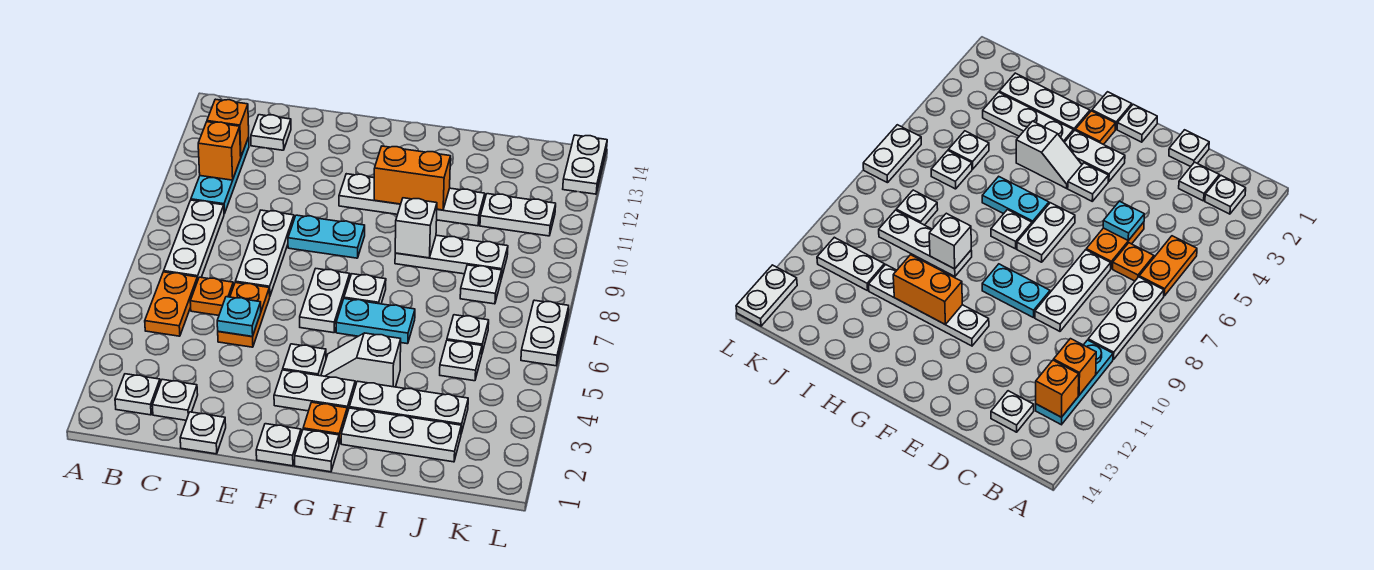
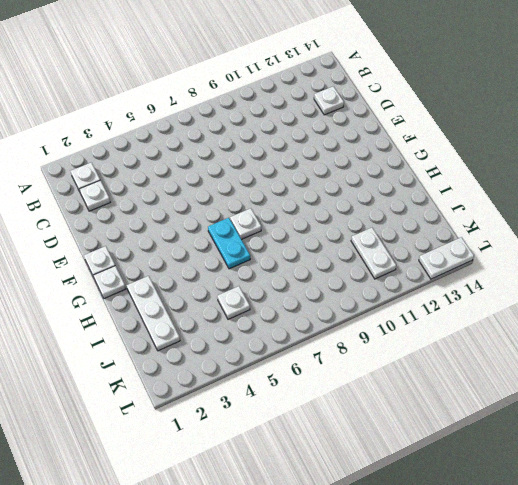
none -> orange 1x2 plate [145,272,197,336]
none -> white 1x3 plate [164,200,224,281]
none -> cyan 1x3 plate [191,137,249,214]
none -> orange 1x1 plate [190,277,233,315]

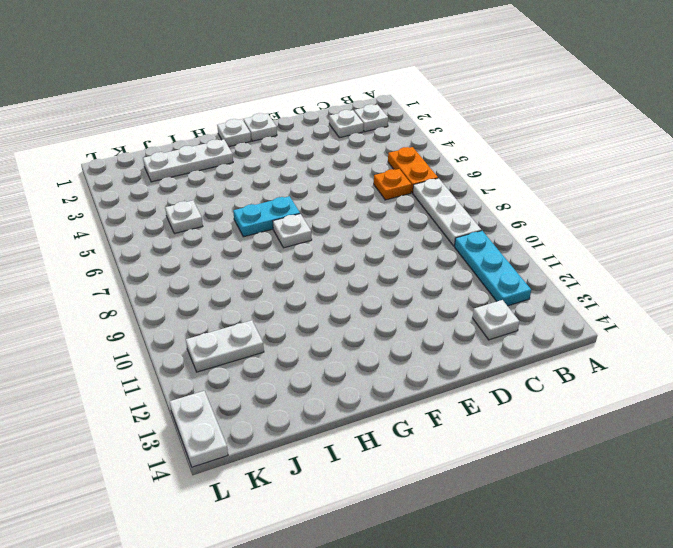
none -> white 1x1 plate [180,412,226,454]
none -> orange 1x2 plate [218,283,270,347]
none -> white 1x3 plate [235,210,294,295]
none -> cyan 1x2 plate [288,215,365,258]

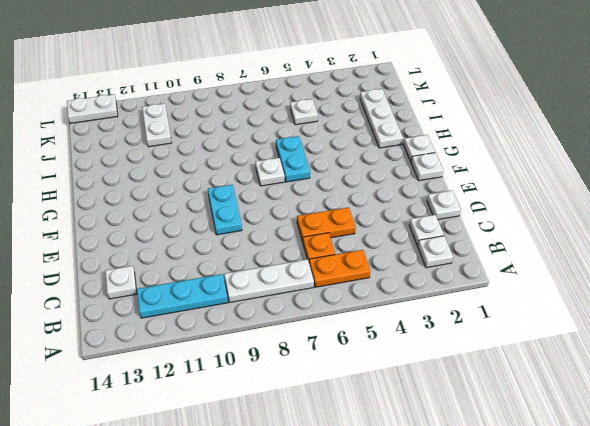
none -> white 1x3 plate [235,210,294,295]
none -> white 1x2 plate [274,370,355,413]
none -> white 1x1 plate [283,344,326,376]
none -> white 1x2 plate [300,269,350,333]

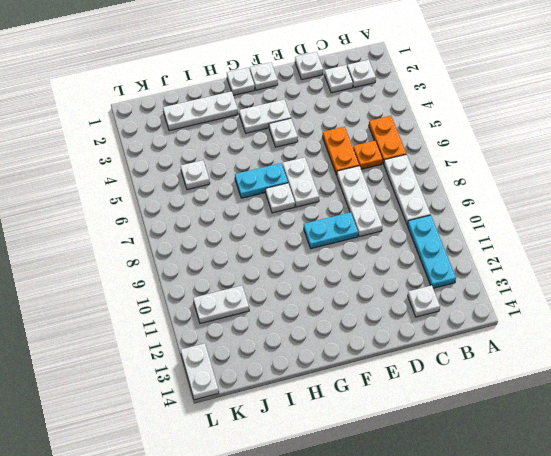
none -> white 1x4 plate [339,174,485,226]
none -> orange 1x1 plate [303,402,347,444]
none -> white 1x2 slope [321,333,401,387]
none -> white 1x3 plate [349,381,468,433]

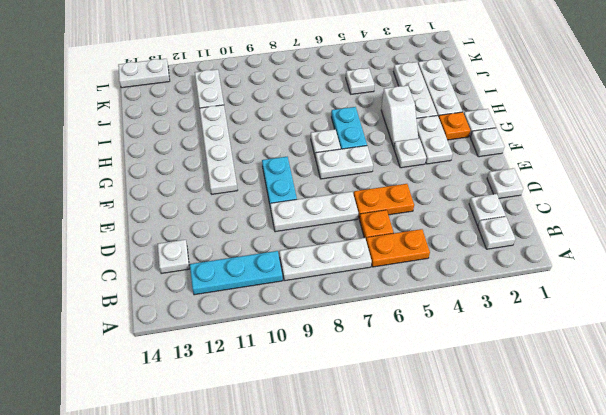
none -> white 1x3 plate [395,235,508,279]
none -> white 1x1 plate [447,315,489,353]
none -> white 1x1 plate [460,265,502,304]
none -> white 1x2 plate [521,300,569,366]

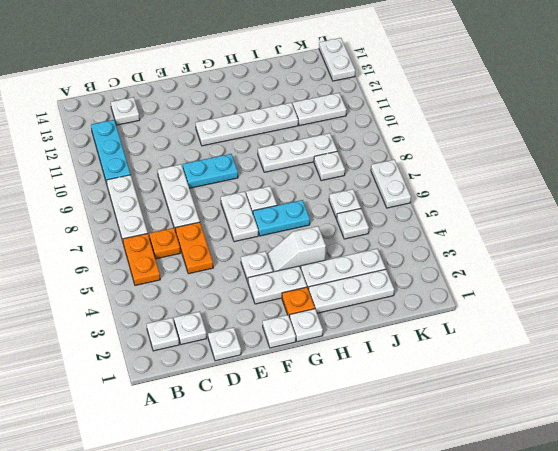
none -> orange 1x1 brick [198,122,241,180]
none -> orange 1x1 brick [207,99,249,156]
none -> cyan 1x1 plate [217,297,261,337]
none -> orange 1x2 brick [374,146,451,210]

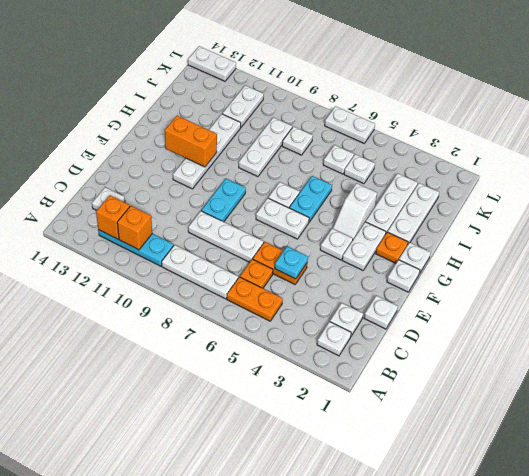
orange 1x2 brick [165,116,217,167] -> orange 1x2 brick turned to [374,146,451,210]
none -> white 1x1 brick [395,198,437,258]

